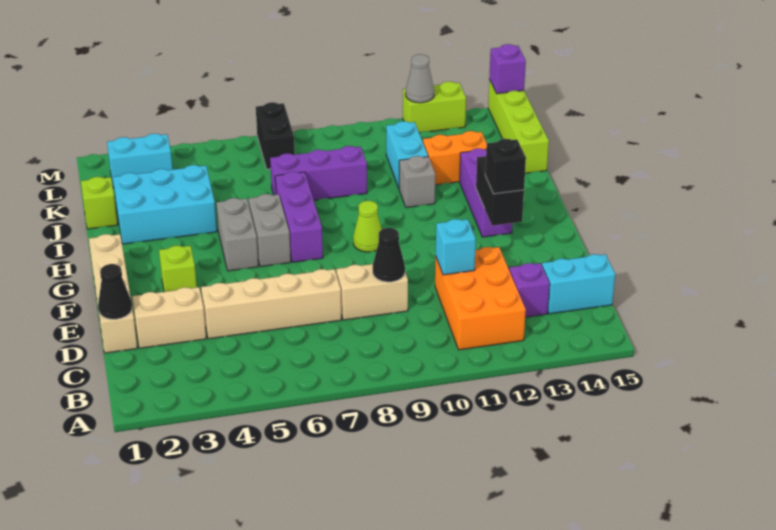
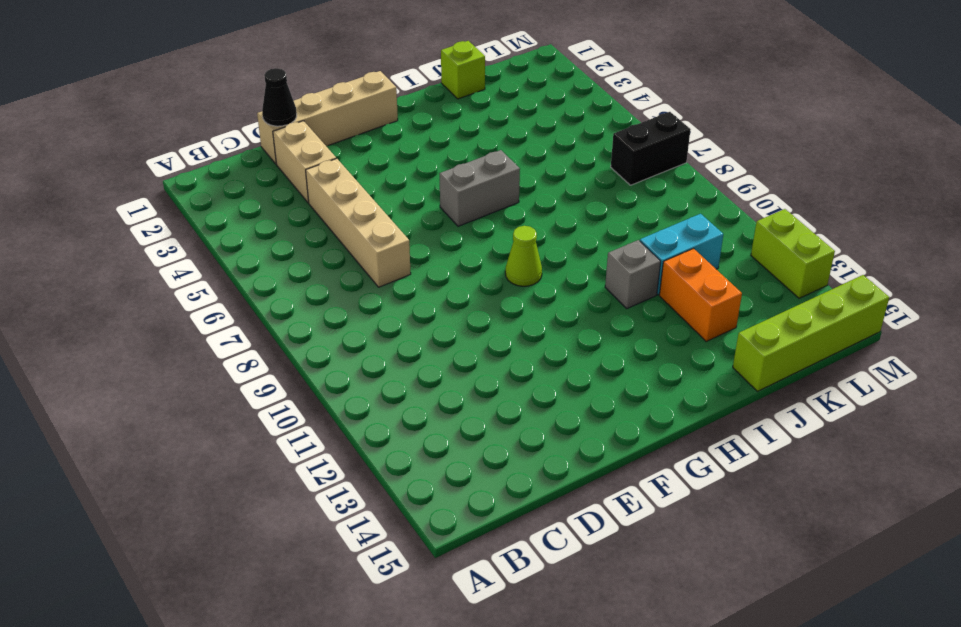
none -> orange 2x3 brick [435,247,526,350]
none -> purple 1x1 brick [509,263,550,317]
none -> cyan 1x2 brick [542,254,615,314]
none -> tan 1x2 brick [336,264,408,320]

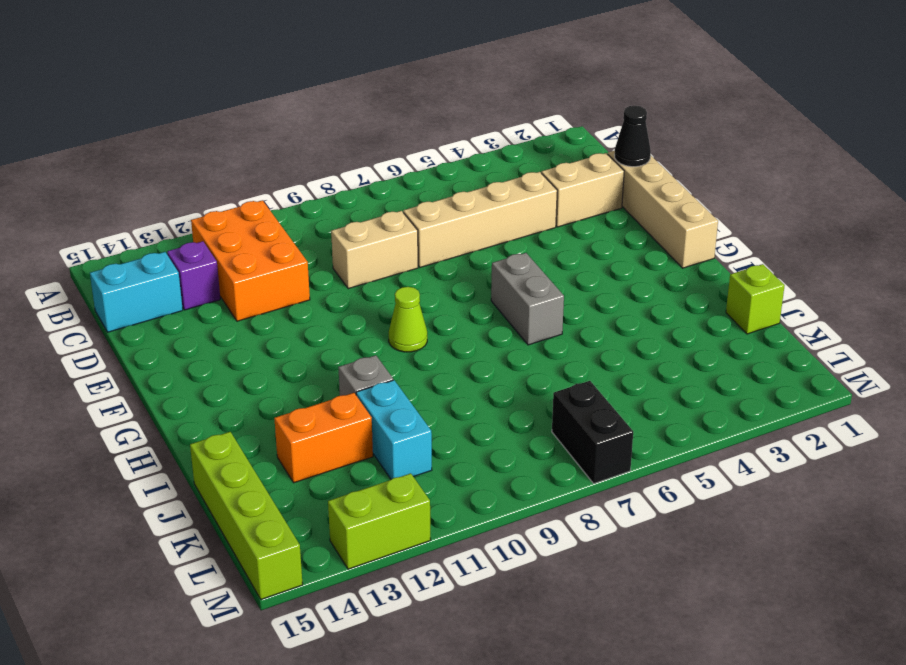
none -> lime 1x1 brick [159,246,197,292]
none -> grey 1x2 brick [216,198,258,271]
none -> purple 1x3 brick [275,172,323,262]
none -> purple 1x3 brick [460,148,512,237]

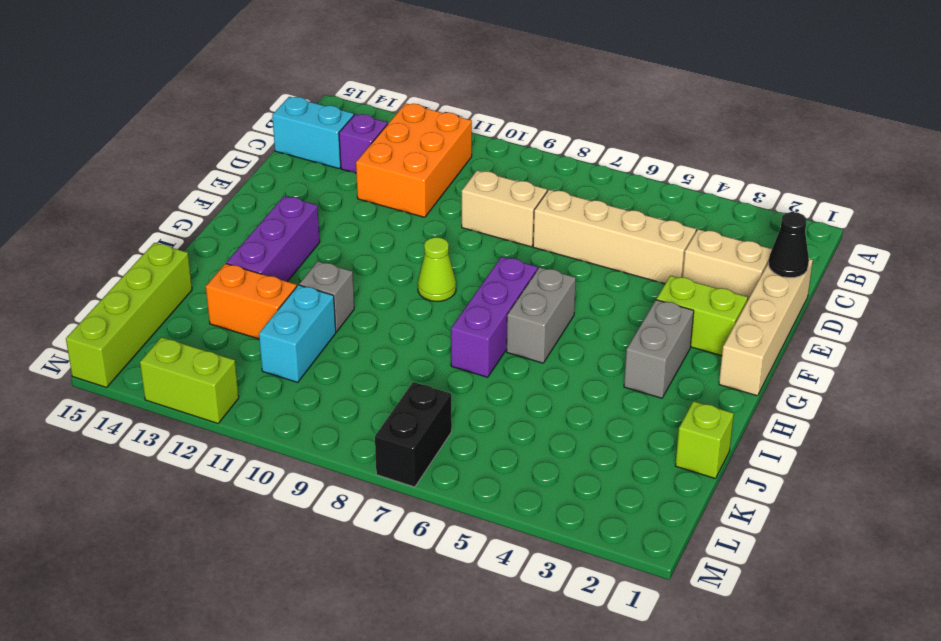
lime 1x2 brick [657,276,748,356] -> lime 1x1 brick [159,246,197,292]
grey 1x2 brick [624,300,694,398] -> grey 1x2 brick moved to [216,198,258,271]
none -> cyan 2x3 brick [113,165,217,244]
none -> purple 1x3 brick [270,146,367,200]
none -> cyan 1x2 brick [107,134,173,188]
none -> black 1x1 cone [373,228,405,282]

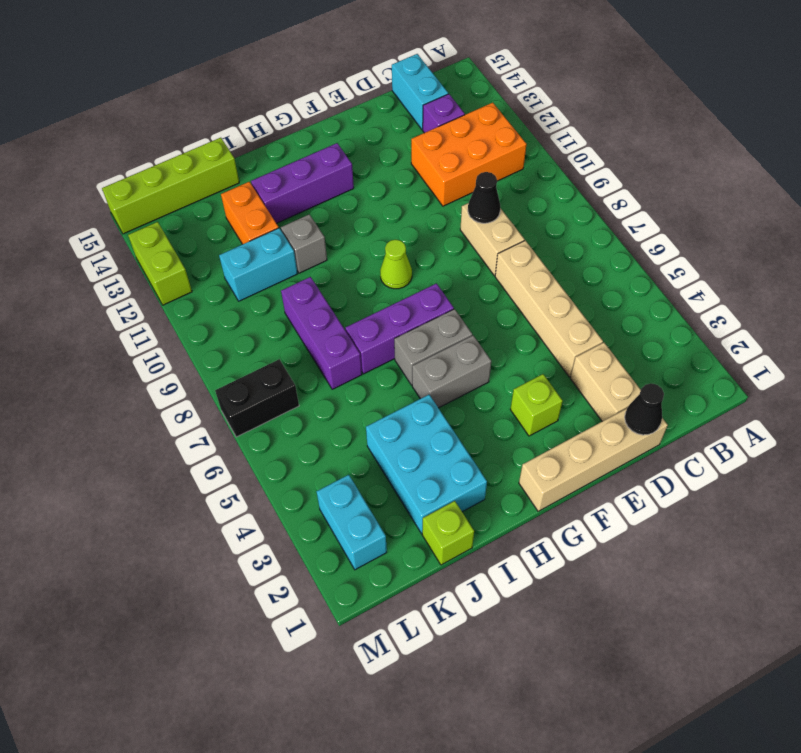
none -> cyan 1x1 brick [436,219,476,275]
none -> black 1x2 brick [476,156,524,226]
none -> grey 1x1 cone [406,54,434,103]
none -> purple 1x1 brick [489,44,526,94]

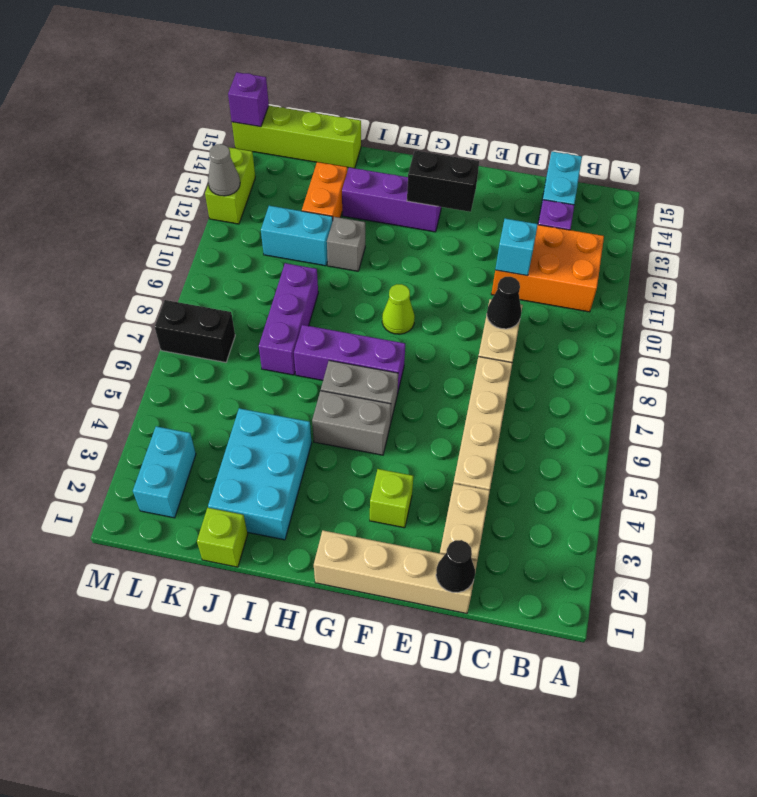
none -> black 1x1 brick [485,139,526,194]

